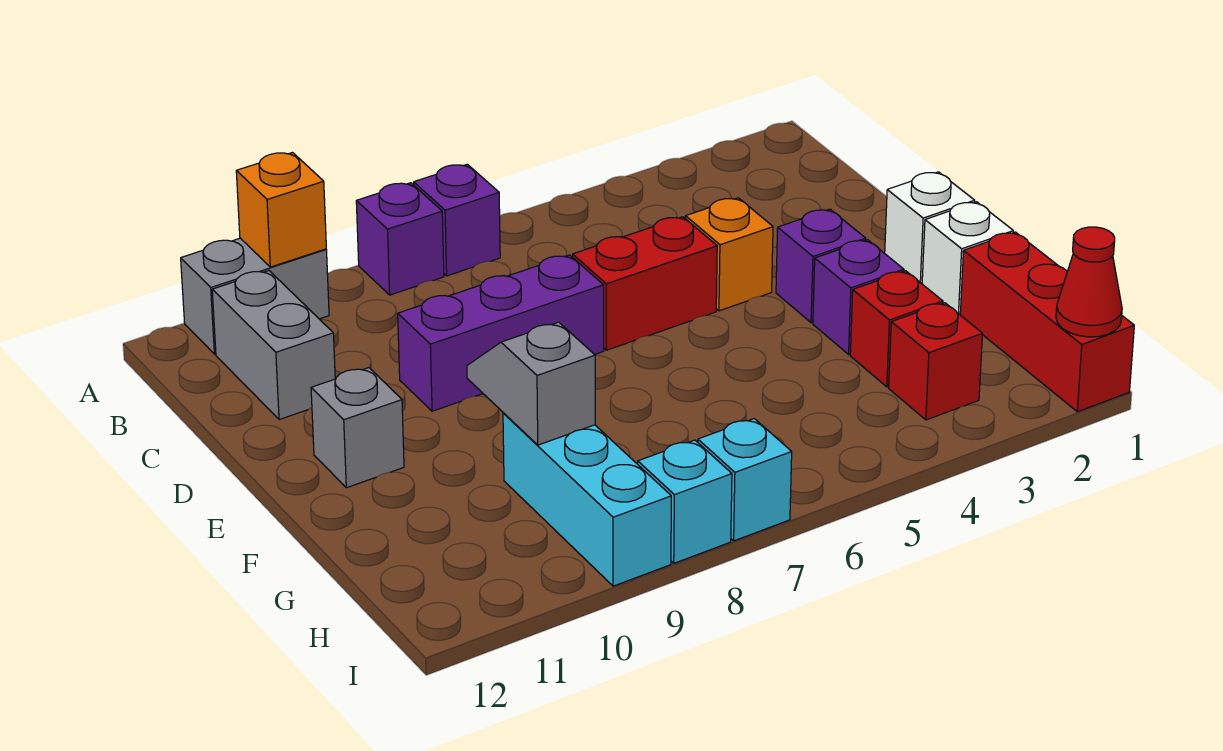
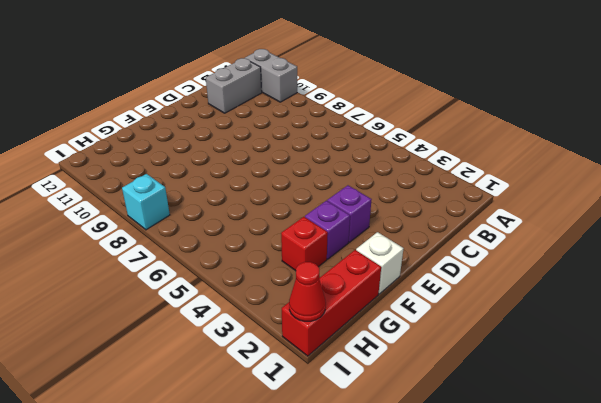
none -> purple 1x1 brick [414,164,500,276]
none -> purple 1x1 brick [356,183,444,295]
none -> orange 1x1 brick [686,198,773,311]

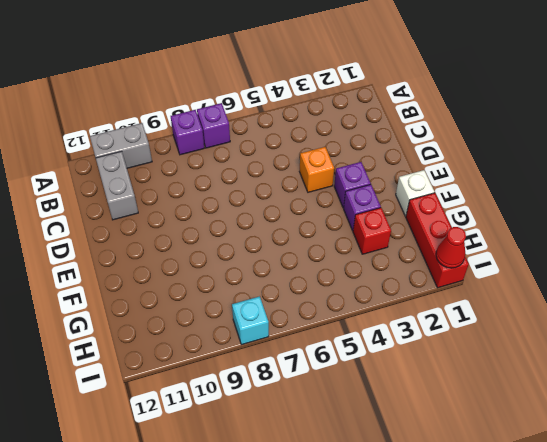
none -> red 1x2 brick [573,217,717,350]
none -> purple 1x3 brick [398,255,604,411]
none -> white 1x1 brick [885,172,975,284]

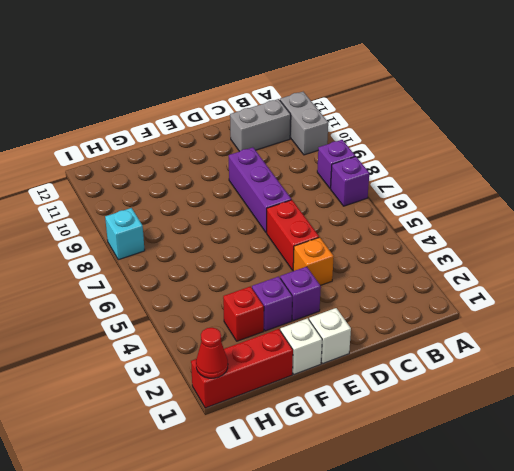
none -> grey 1x1 brick [311,368,404,488]
none -> cyan 1x3 brick [503,413,671,586]
none -> red 1x1 brick [889,303,983,420]

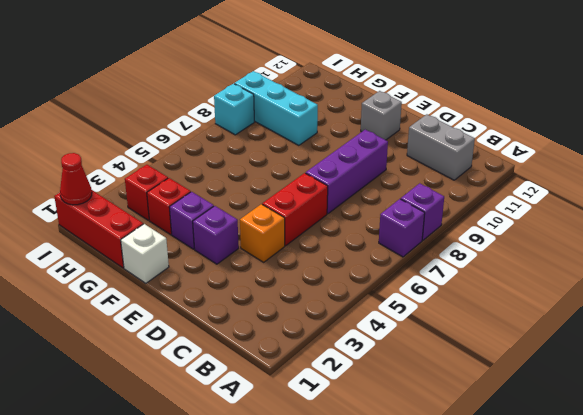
none -> grey 1x2 brick [181,238,329,354]
none -> white 1x1 brick [885,172,975,284]
none -> cyan 1x1 brick [698,419,792,541]

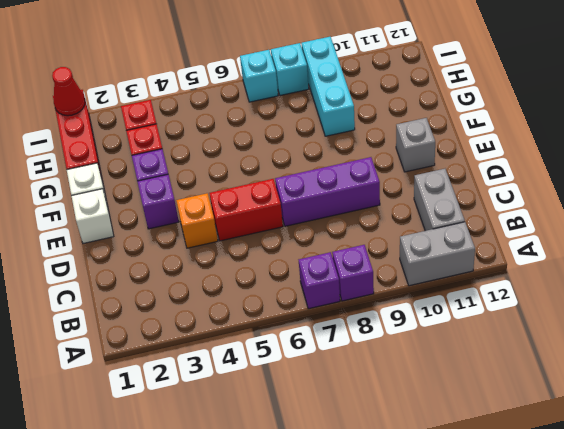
none -> orange 1x1 brick [236,153,326,267]
none -> grey 1x2 slope [467,322,595,445]

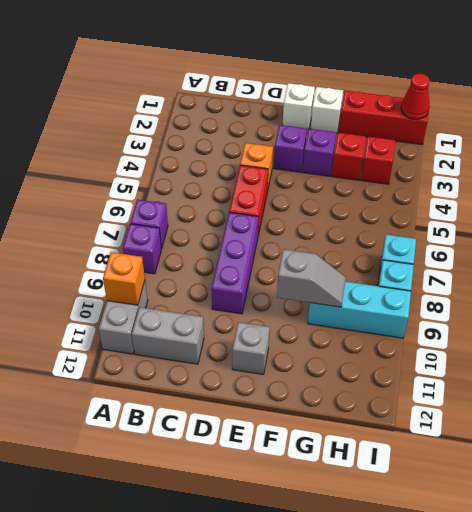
grey 1x2 slope [277,249,346,307] -> grey 1x2 slope turned to [467,322,595,445]

